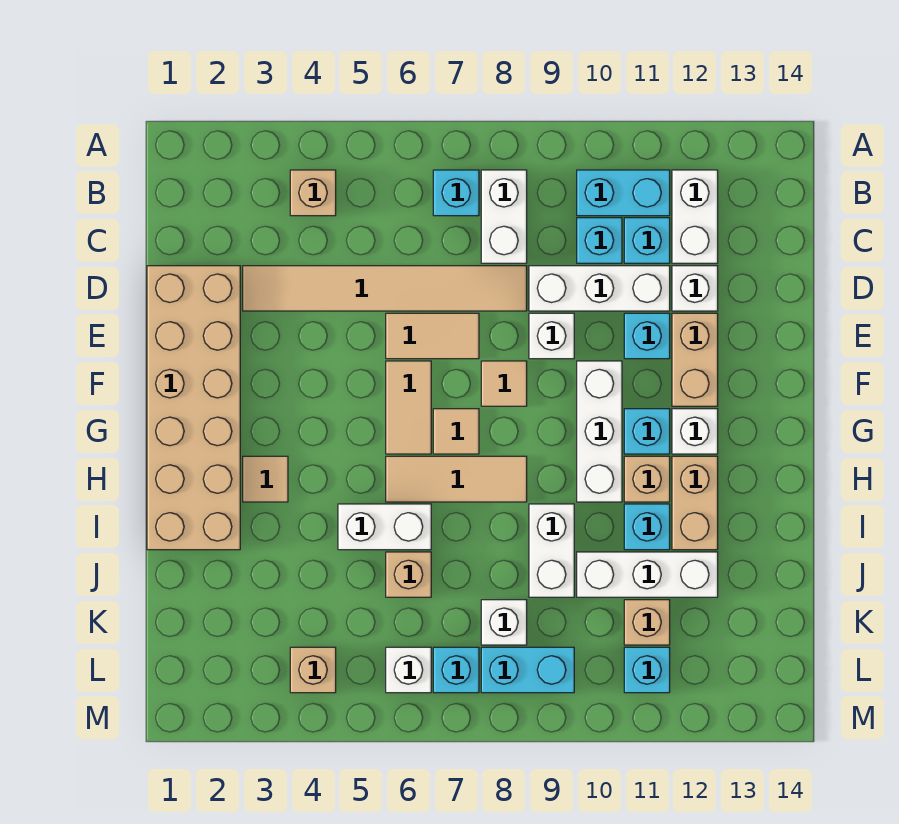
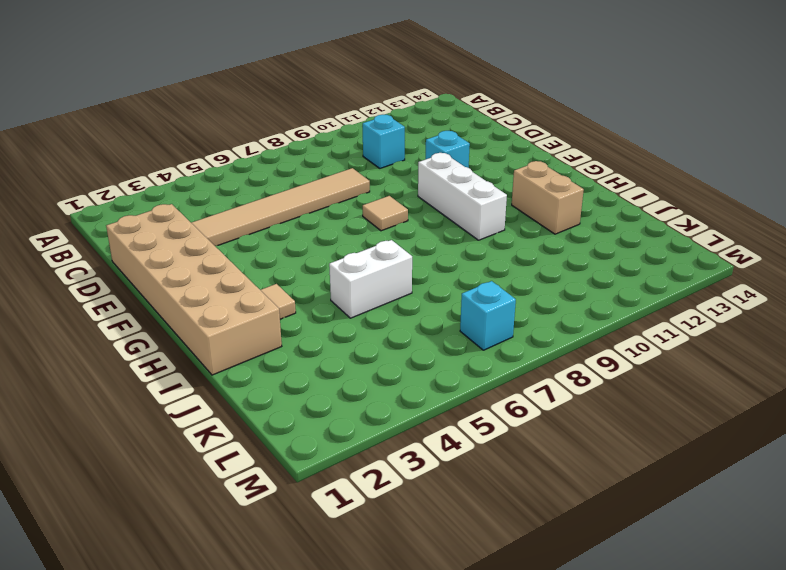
none -> tan 1x1 brick [290,170,336,216]
none -> cyan 1x1 brick [433,170,479,216]
none -> white 1x2 brick [481,170,527,263]
none -> cyan 1x2 brick [577,170,670,216]

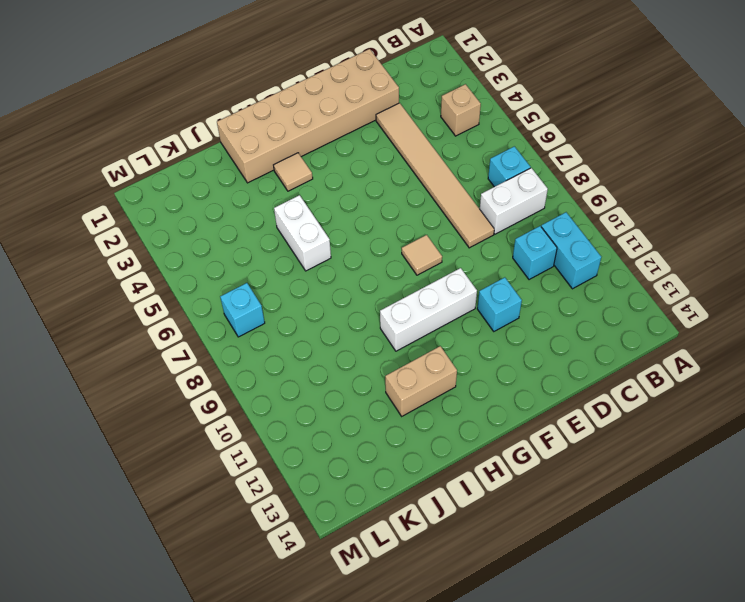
none -> white 1x2 brick [672,170,718,263]
none -> cyan 1x1 brick [624,218,670,263]
none -> white 1x3 brick [529,266,670,311]
none -> white 1x1 brick [672,266,718,311]

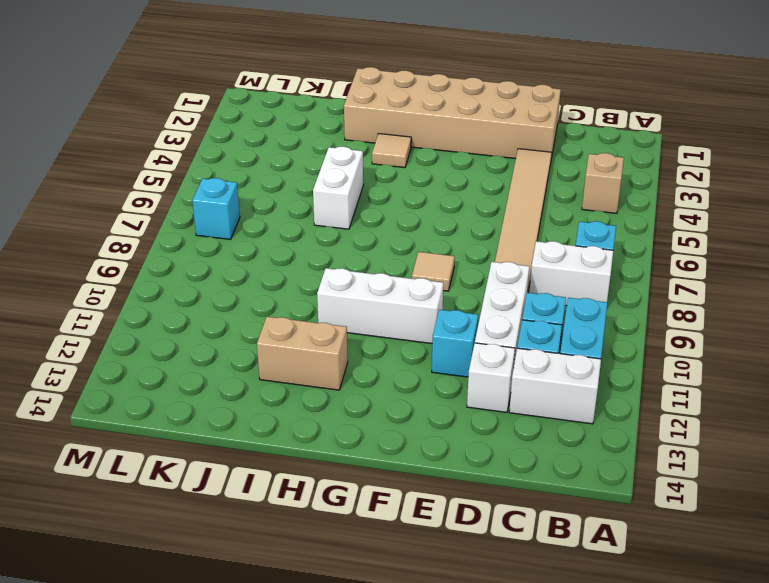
none -> tan 1x2 tile [386,313,479,359]
none -> white 1x1 brick [529,313,574,359]
none -> tan 1x2 brick [672,313,718,406]
none -> tan 1x2 tile [386,361,431,454]

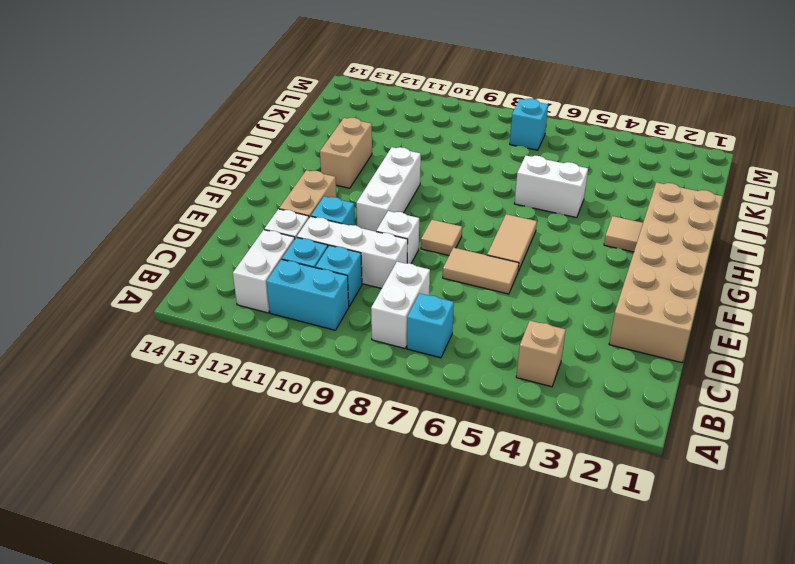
none -> tan 1x6 tile [243,266,527,311]
none -> tan 1x1 tile [433,409,479,454]
none -> cyan 1x1 brick [624,409,670,454]
none -> white 1x1 brick [672,409,718,454]

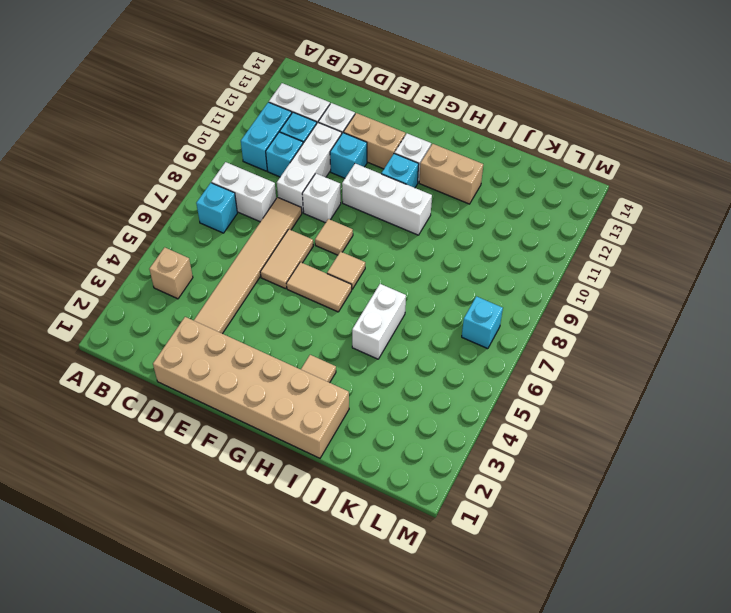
none -> tan 1x3 tile [386,456,527,502]
none -> tan 1x1 brick [624,456,670,502]
none -> white 1x2 brick [529,504,574,597]
none -> cyan 1x1 brick [624,504,670,550]

